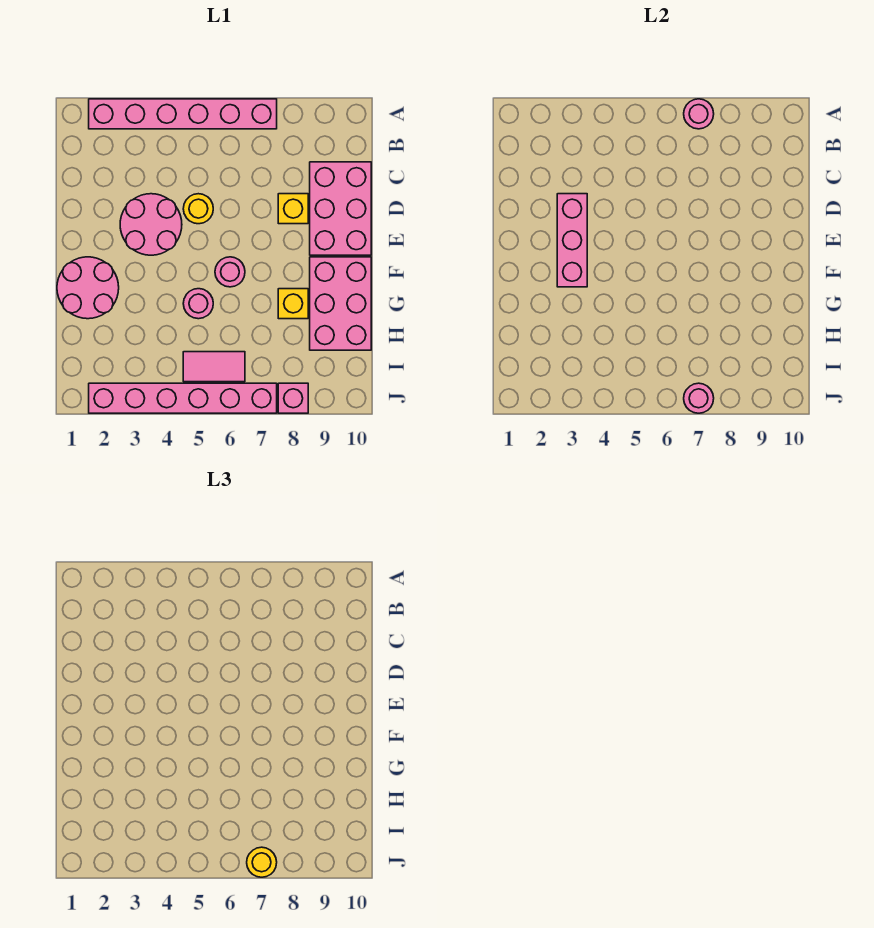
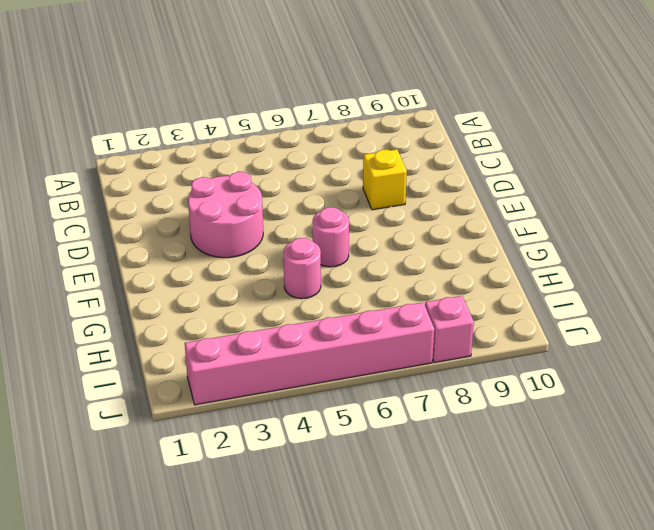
none -> pink 1x6 brick [89,99,277,129]
none -> pink 2x3 brick [310,162,371,255]
none -> yellow 1x1 round brick [183,194,213,224]

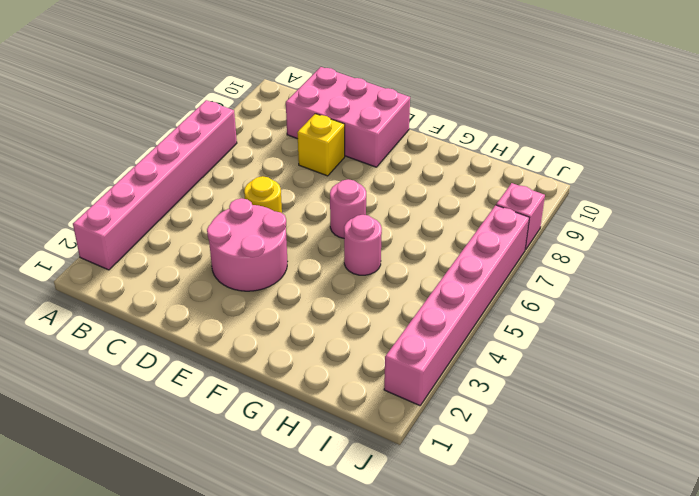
none -> pink 2x2 round brick [57,257,119,319]
none -> pink 2x3 brick [310,257,371,350]
none -> yellow 1x1 brick [278,289,308,319]

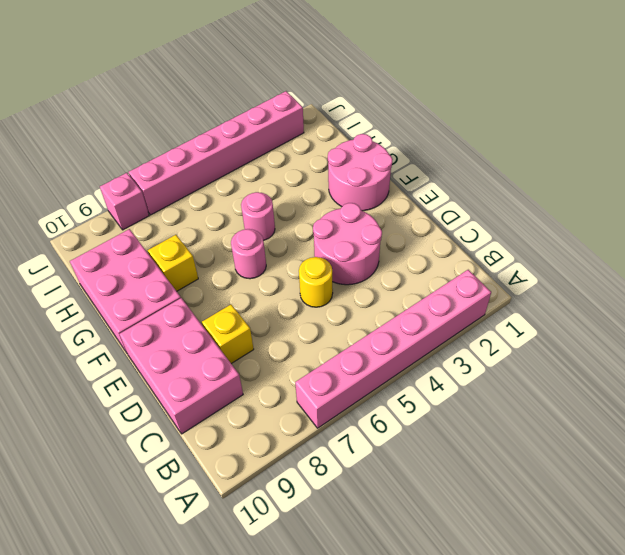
none -> pink 1x2 tile [183,352,245,382]
none -> pink 1x1 round brick [684,99,714,129]
none -> pink 1x3 brick [557,194,587,287]

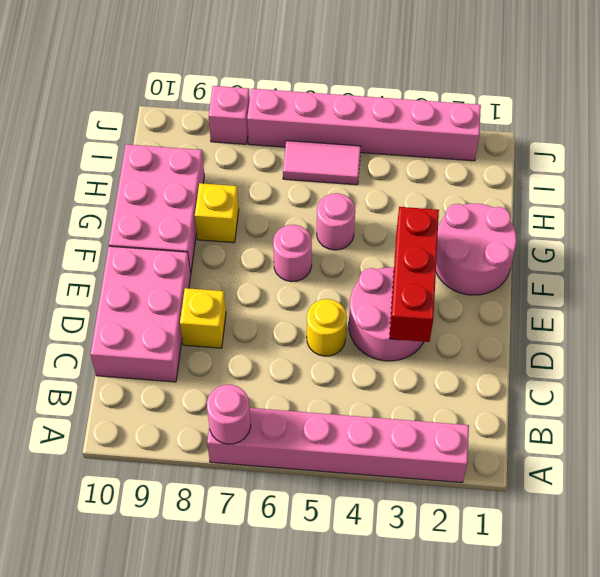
red 1x3 brick [389,207,439,342] -> pink 1x3 brick [557,194,587,287]
none -> pink 1x1 round brick [684,383,714,413]
none -> yellow 1x1 round brick [247,847,277,877]

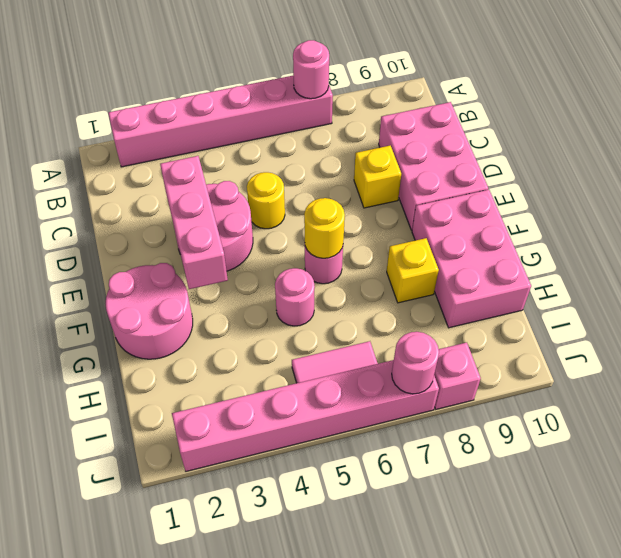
yellow 1x1 round brick [304,198,345,258] -> yellow 1x1 round brick moved to [247,847,277,877]

